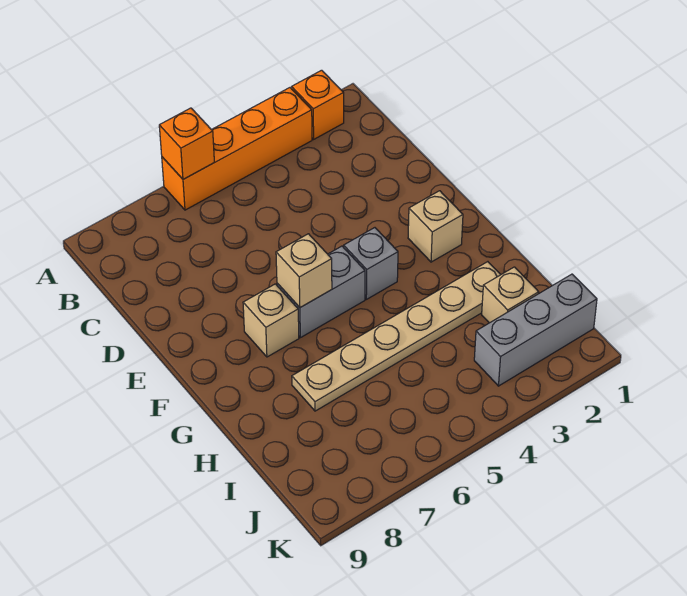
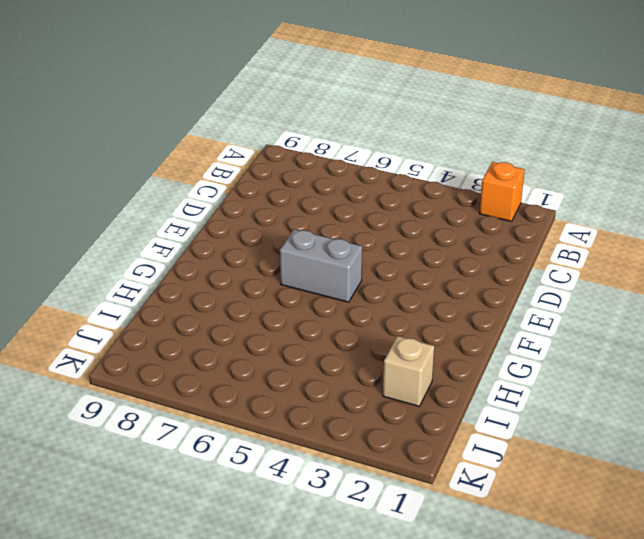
none -> orange 1x4 brick [162,88,312,210]
none -> tan 1x1 brick [408,191,463,262]

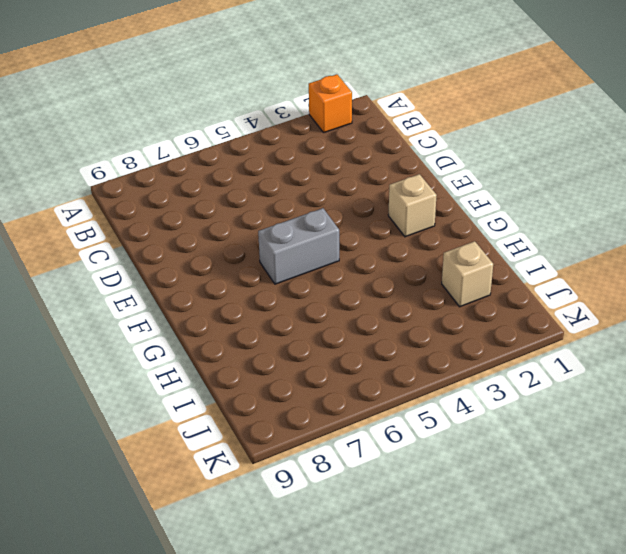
none -> orange 1x4 brick [162,88,312,210]
none -> grey 1x1 brick [344,228,398,299]

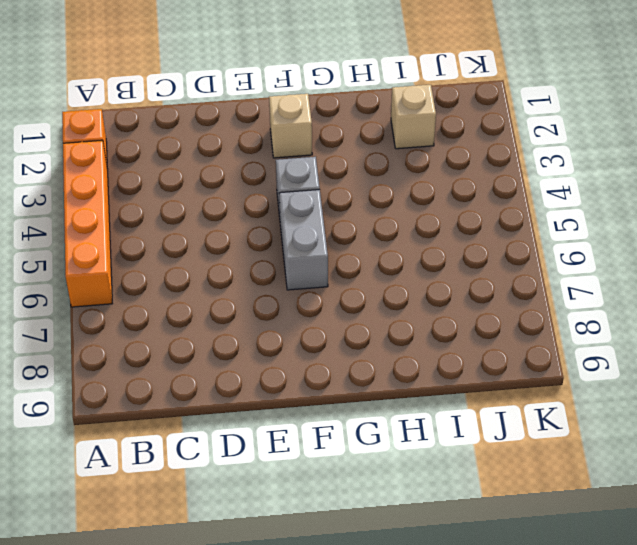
none -> tan 1x1 brick [243,284,299,357]
none -> tan 1x6 plate [292,262,501,411]

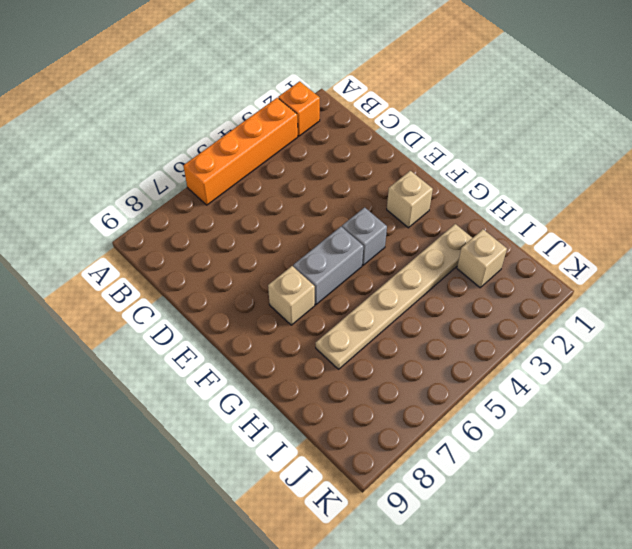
none -> grey 1x3 brick [474,274,597,386]
none -> orange 1x1 brick [159,108,214,179]

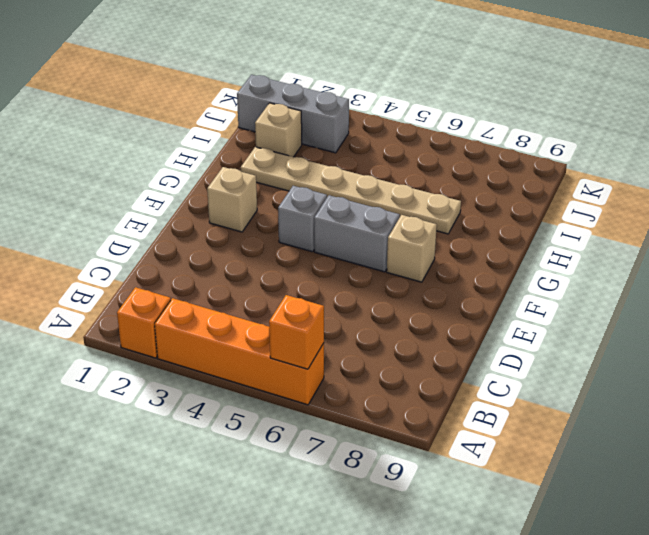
none -> tan 1x1 brick [276,234,332,308]

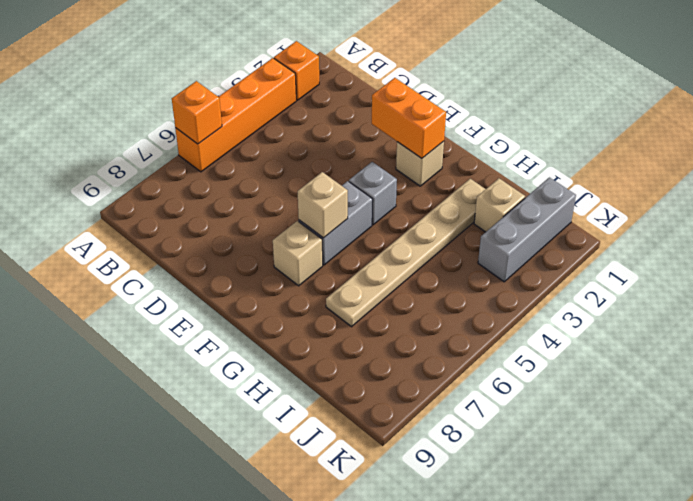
orange 1x2 brick [372,78,446,158] -> none

